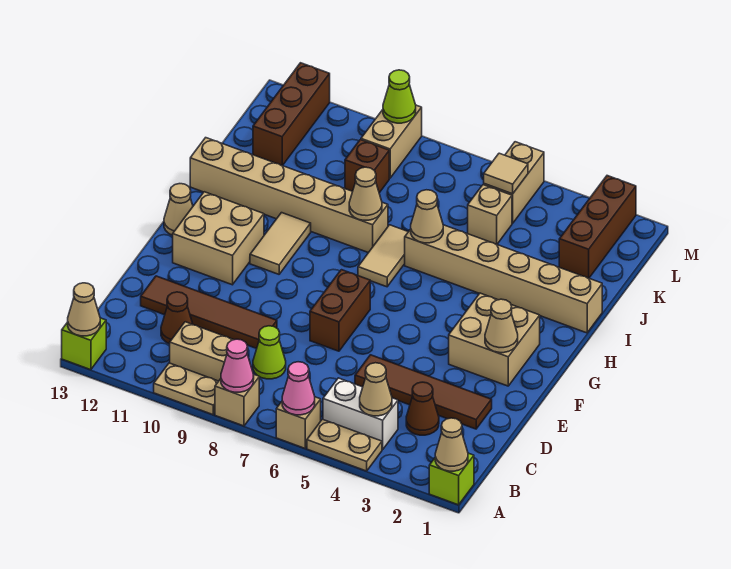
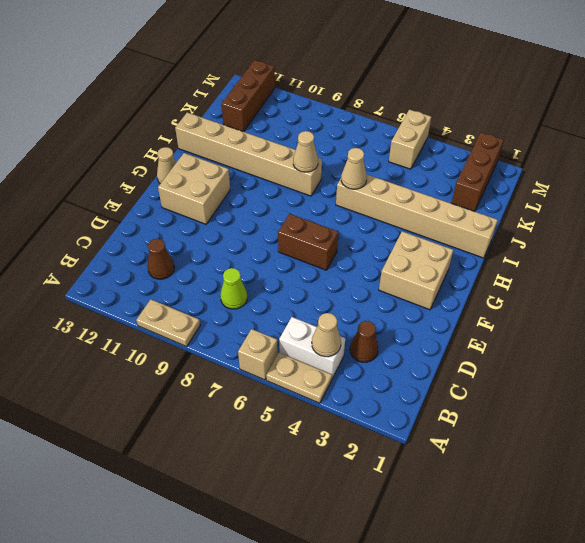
brown 1x2 brick [278,214,338,270] -> brown 1x2 brick turned to [310,270,370,351]
none -> lime 1x1 brick [429,453,474,505]
none -> tan 1x1 brick [215,375,259,426]
none -> lime 1x1 brick [62,318,106,370]
none -> tan 1x2 brick [170,322,234,381]

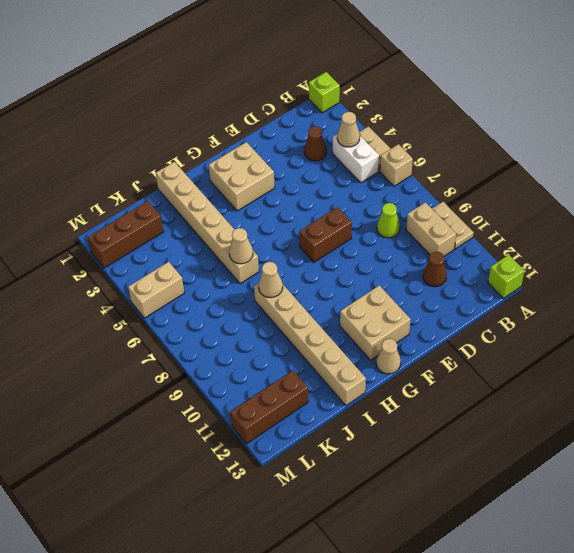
none -> tan 1x1 brick [215,375,259,426]
none -> brown 1x4 tile [355,355,492,429]
none -> brown 1x4 tile [141,276,277,349]
none -> tan 1x2 tile [250,213,311,274]

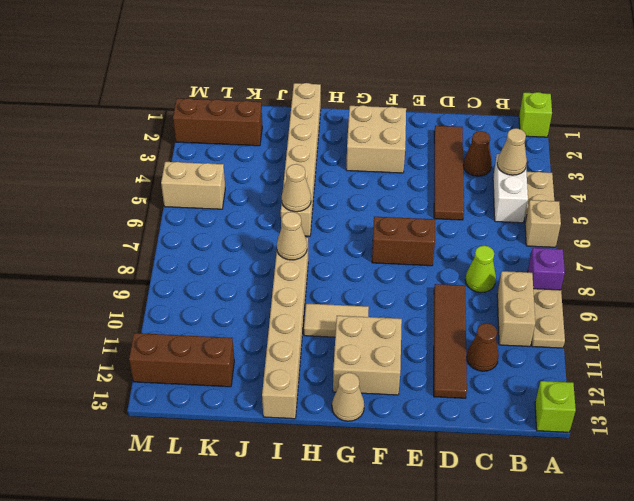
purple 1x1 brick [528,248,565,290] -> tan 1x1 brick [215,375,259,426]
none -> tan 1x2 tile [358,225,408,287]
none -> tan 1x1 brick [468,185,512,244]
none -> brown 1x1 brick [345,140,389,193]
none -> tan 1x2 brick [361,105,422,178]

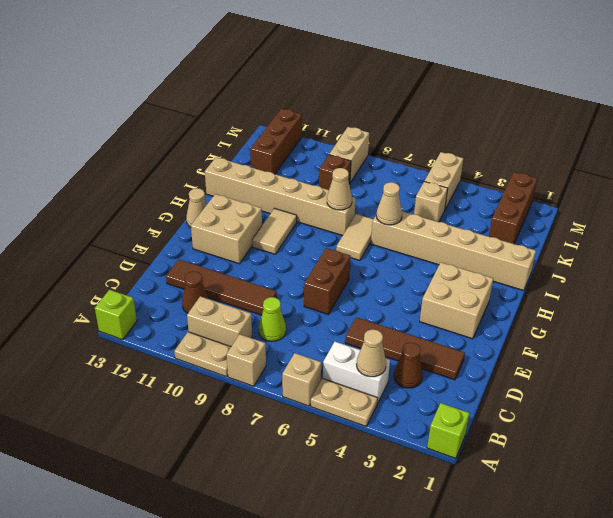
none -> tan 1x1 cone [435,418,468,471]
none -> pink 1x1 cone [282,362,315,415]
none -> pink 1x1 cone [221,339,254,392]
none -> tan 1x1 cone [68,283,100,336]

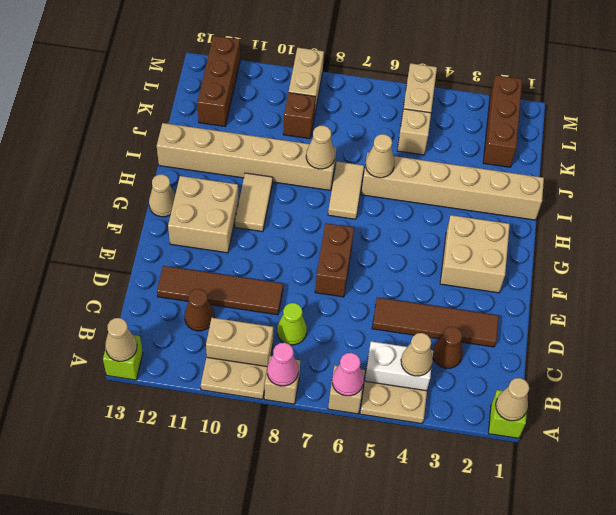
none -> tan 1x1 cone [485,299,518,353]
none -> tan 1x1 tile [484,153,528,194]
none -> lime 1x1 cone [383,70,416,123]

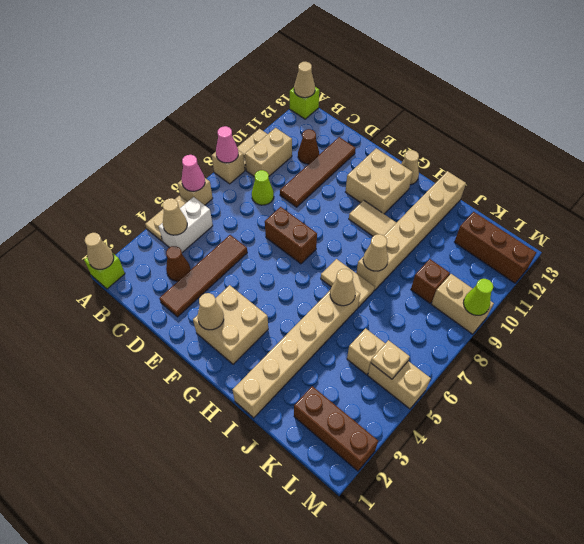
tan 1x1 plate [371,340,410,379] -> tan 1x1 tile [484,153,528,194]

